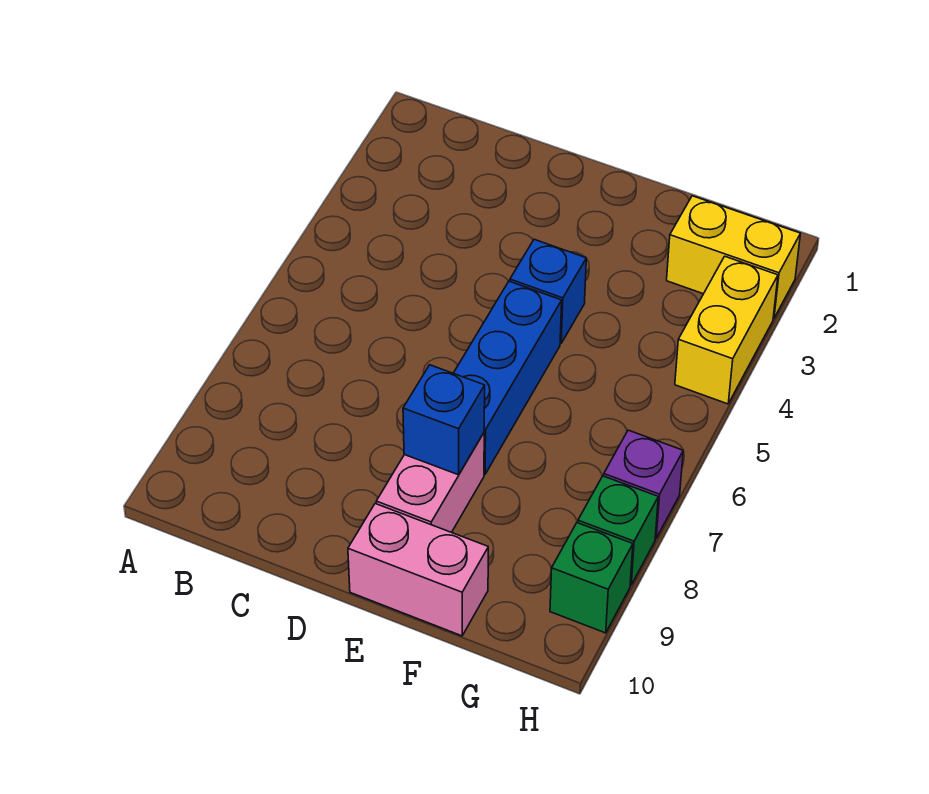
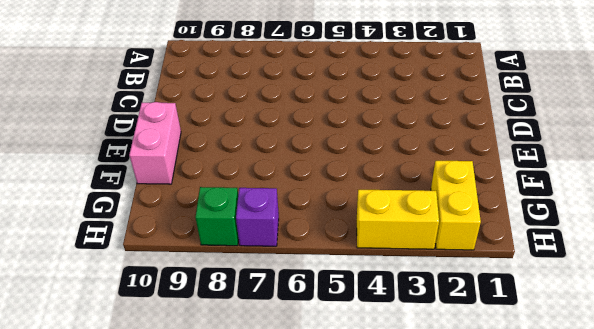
none -> blue 1x1 brick [510,239,586,343]
none -> blue 1x3 brick [453,281,562,474]

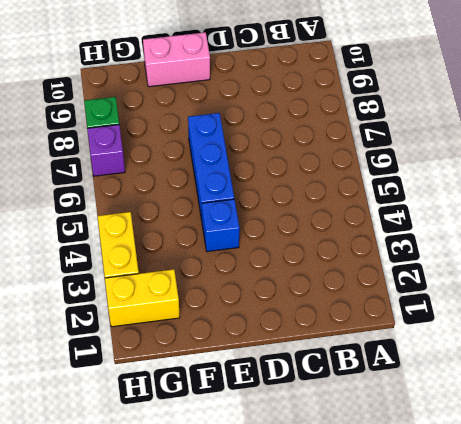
none -> pink 1x2 brick [376,433,484,532]
none -> green 1x1 brick [550,523,633,633]

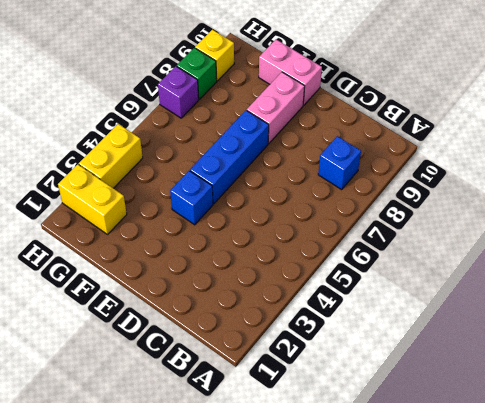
blue 1x1 brick [318,136,361,190] -> blue 1x1 brick moved to [403,365,485,475]
yellow 1x1 brick [195,30,234,81] -> green 1x1 brick [550,523,633,633]

